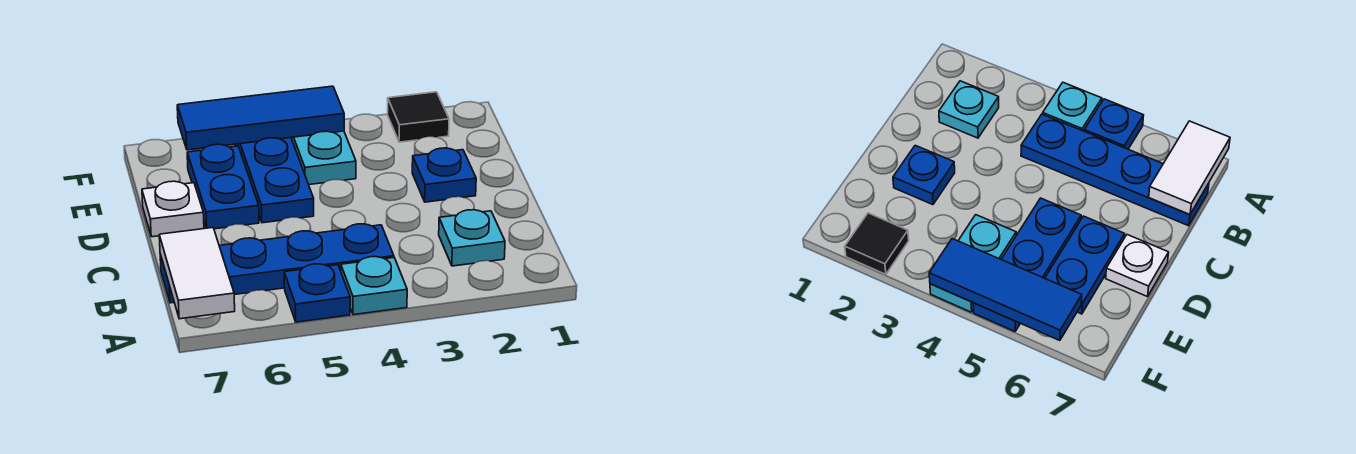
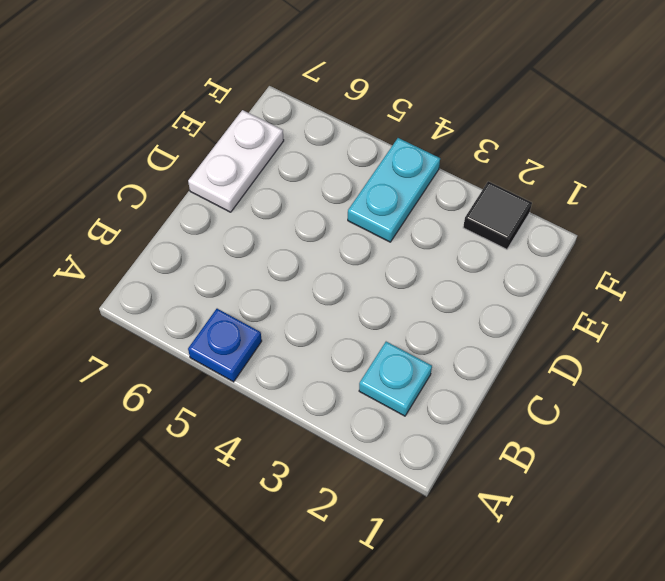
white 1x2 plate [188,110,284,212] -> white 1x1 plate [142,181,204,237]
none -> cyan 1x1 plate [341,257,407,315]
none -> blue 1x4 plate [160,224,394,303]
none -> blue 1x1 plate [412,148,476,202]

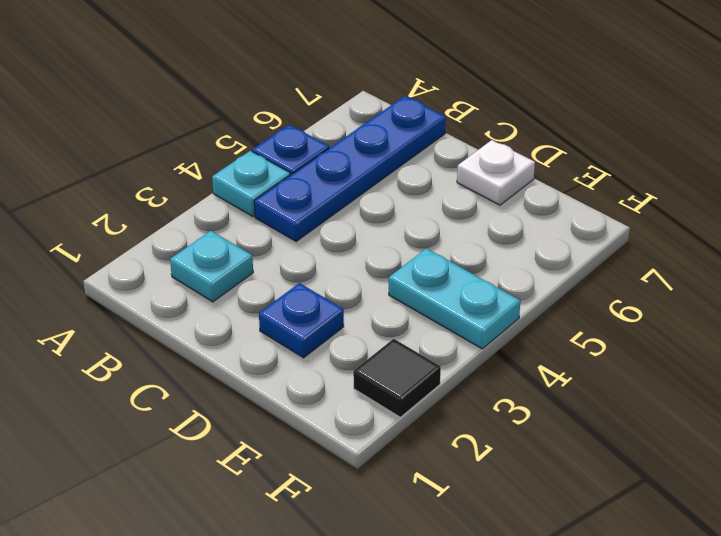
none -> blue 1x3 plate [235,138,314,223]
none -> blue 1x2 plate [187,144,259,229]
none -> white 1x2 tile [159,228,235,319]

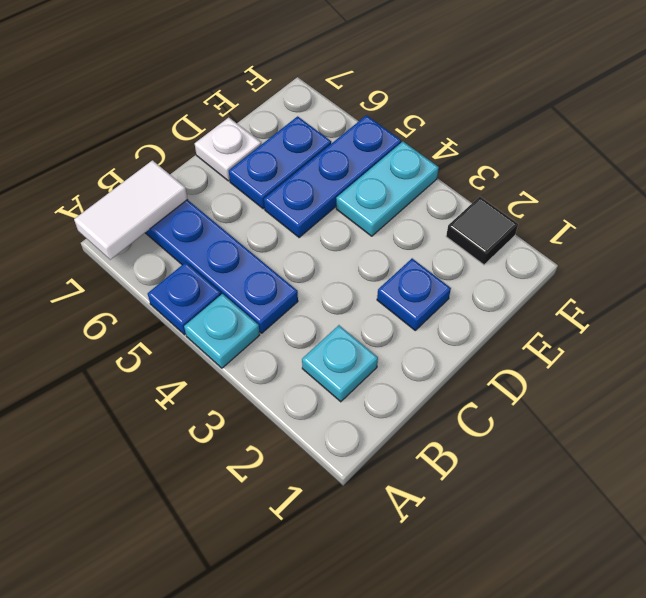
none -> blue 1x3 tile [177,86,344,150]

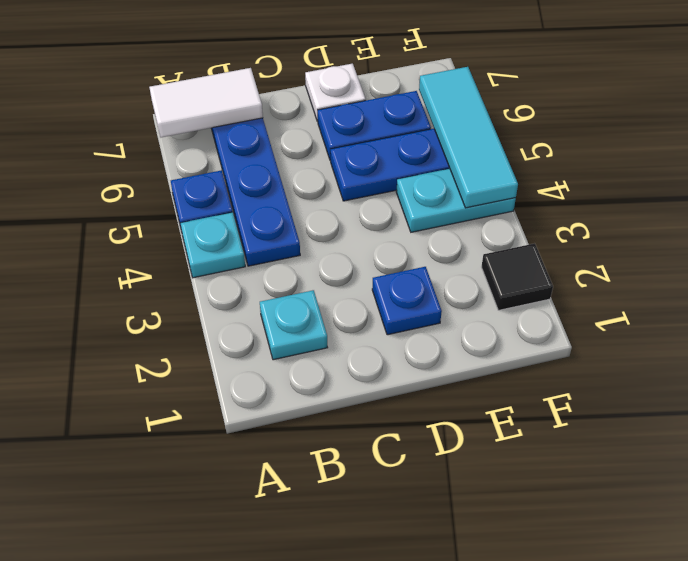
cyan 1x3 tile [419,67,518,208] -> blue 1x3 tile [177,86,344,150]

